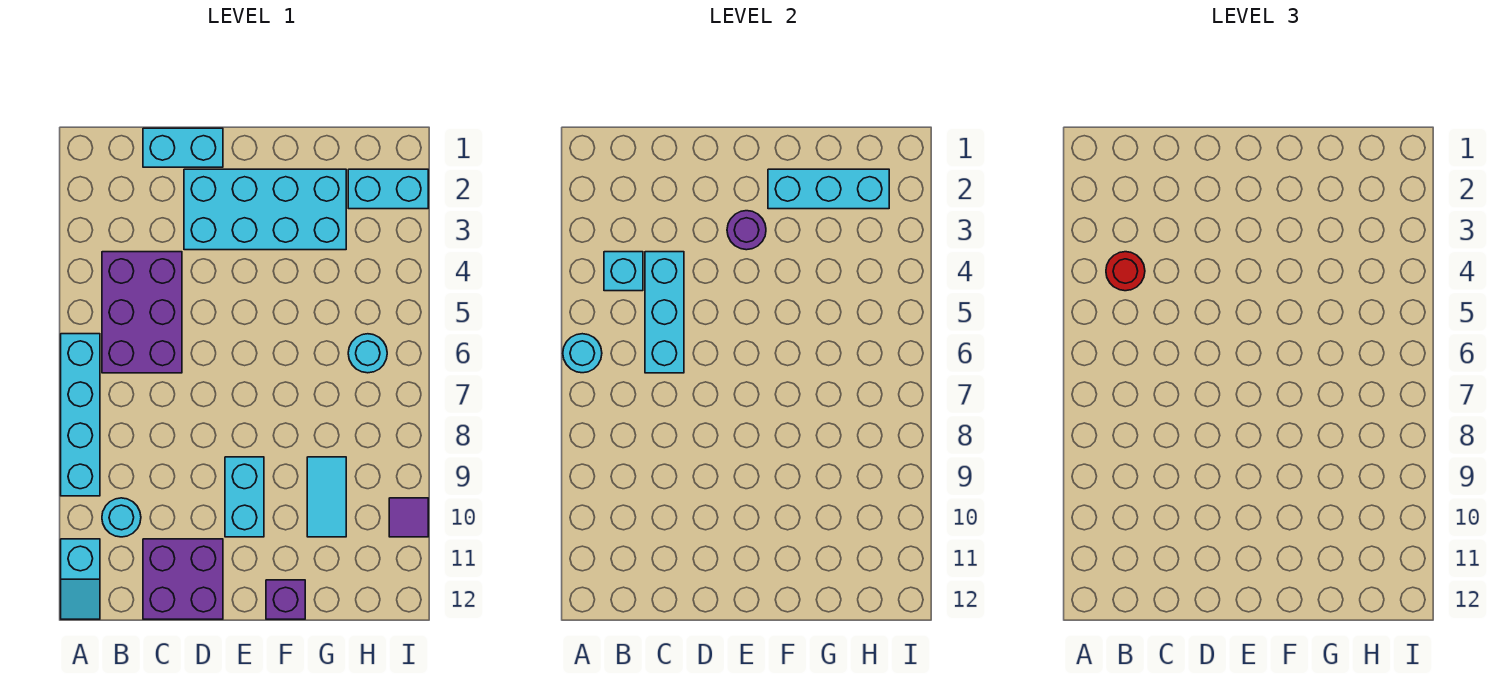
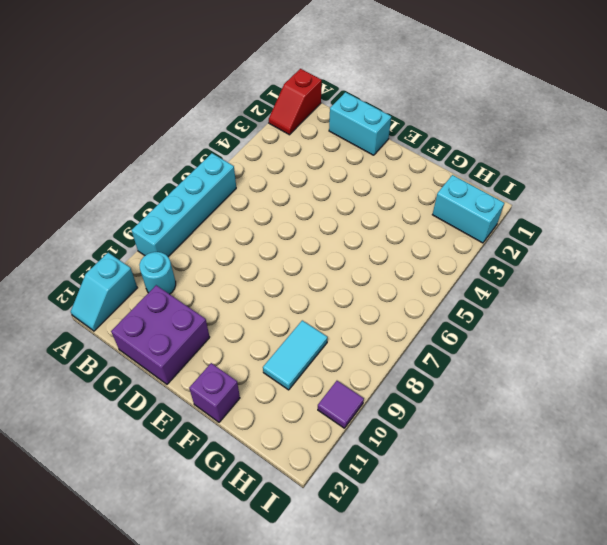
red 1x2 slope [269,69,322,135] -> none
none -> purple 2x3 brick [102,252,182,373]
none -> cyan 2x4 brick [184,169,346,250]
none -> cyan 1x2 brick [225,457,264,537]

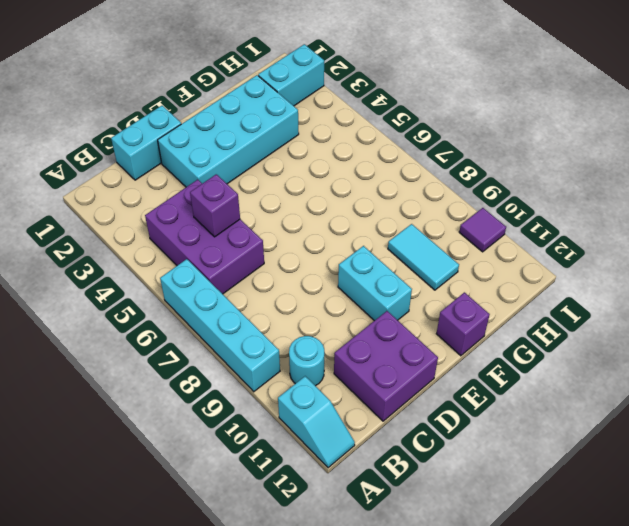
purple 1x1 brick [190,174,240,237] -> cyan 1x3 brick [645,252,684,373]
none -> cyan 1x1 round brick [348,334,387,373]
none -> cyan 1x1 round brick [563,334,602,373]
none -> cyan 1x1 brick [604,252,643,291]

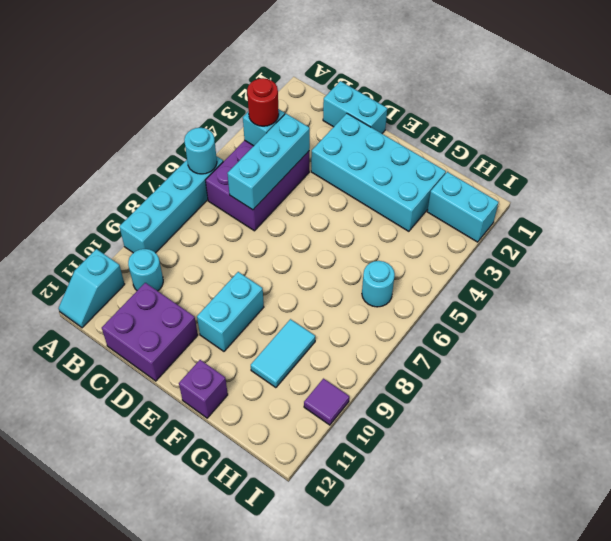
none -> purple 1x1 round brick [727,211,766,250]
none -> cyan 1x3 brick [768,169,889,209]

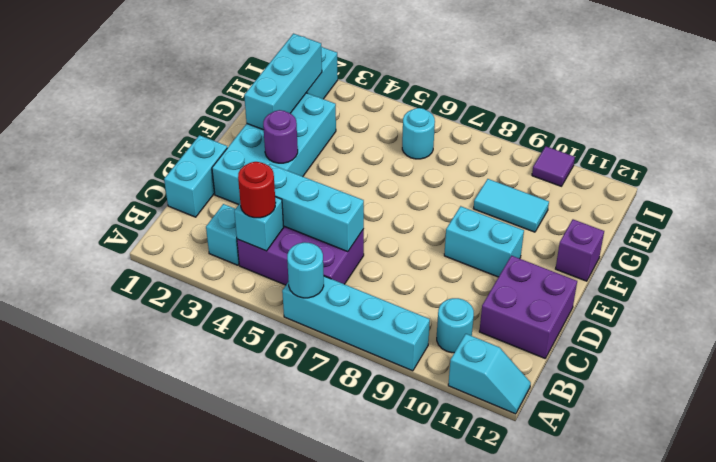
cyan 1x1 brick [206,204,239,265] -> none

